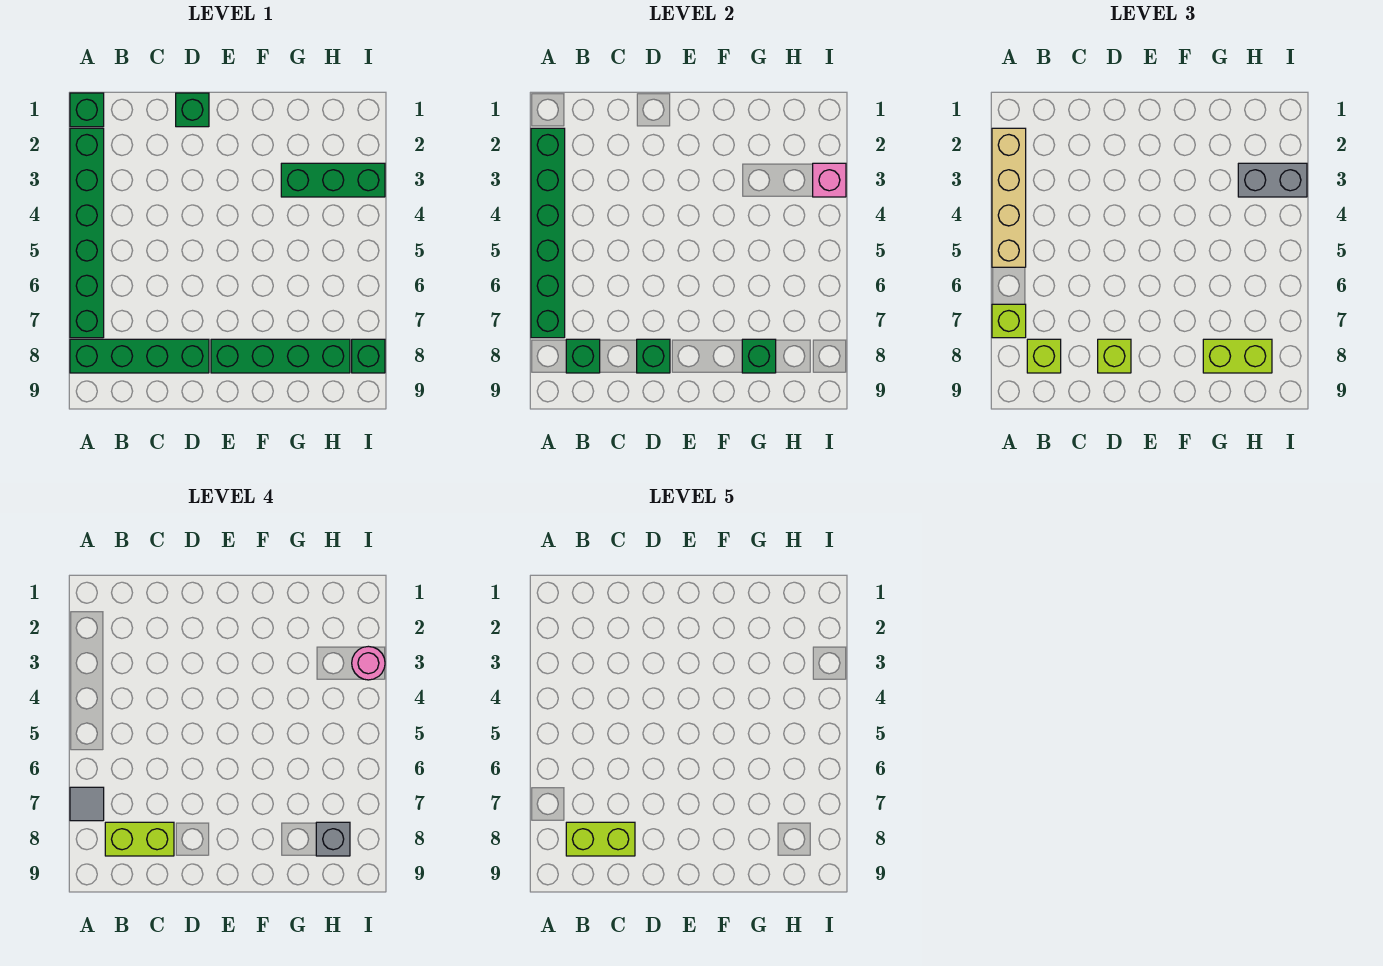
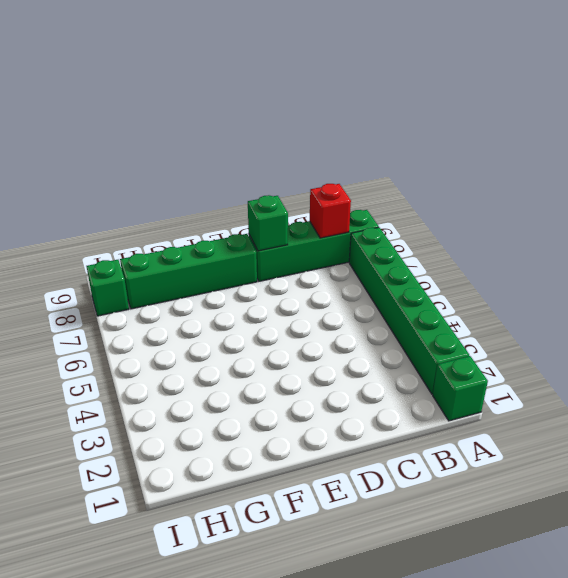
red 1x1 brick [310,184,351,238] -> green 1x1 brick [566,339,600,373]
none -> green 1x1 brick [176,93,209,127]
none -> green 1x3 brick [281,163,385,197]
none -> green 1x6 brick [531,128,565,338]

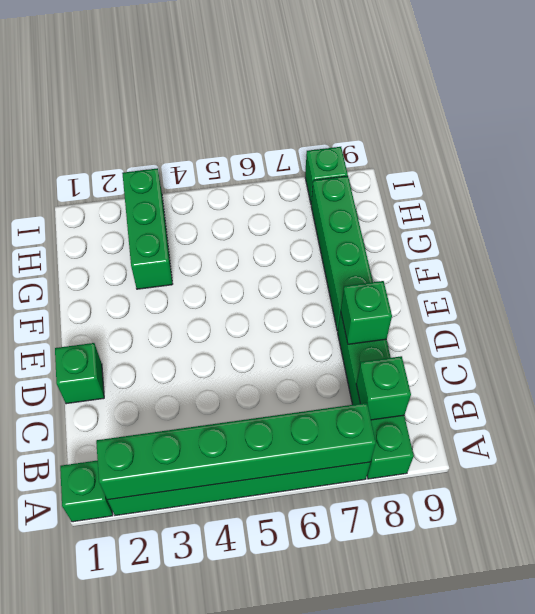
none -> green 1x1 brick [742,339,776,373]
none -> pink 1x1 brick [813,163,846,197]
none -> tan 1x4 brick [992,128,1026,267]

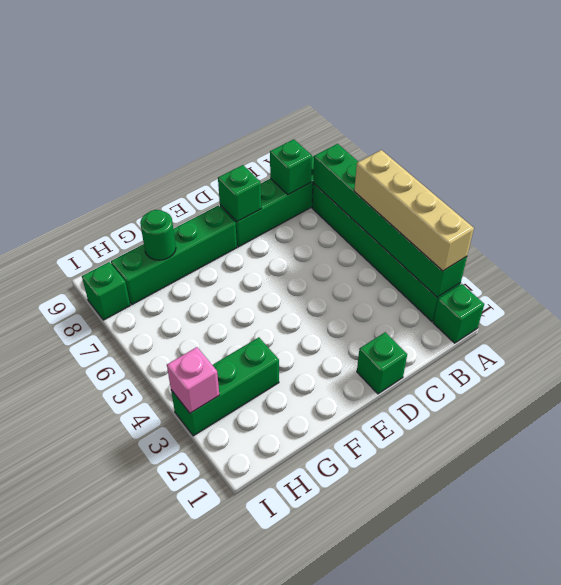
green 1x1 round brick [140,210,176,260] -> green 1x1 brick [742,339,776,373]
none -> lime 1x1 brick [992,304,1026,338]
none -> lime 1x1 brick [1027,339,1061,373]
none -> lime 1x1 brick [1098,339,1131,373]

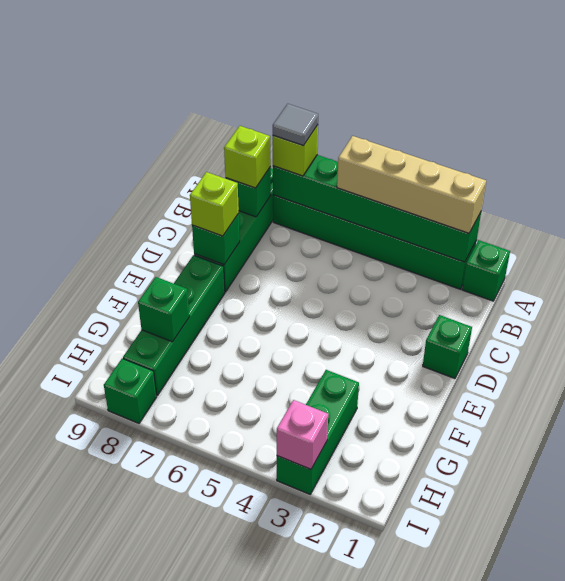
none -> lime 1x2 brick [1203,339,1272,373]
none -> grey 1x2 brick [1238,163,1307,197]
none -> lime 1x2 brick [105,822,174,856]

